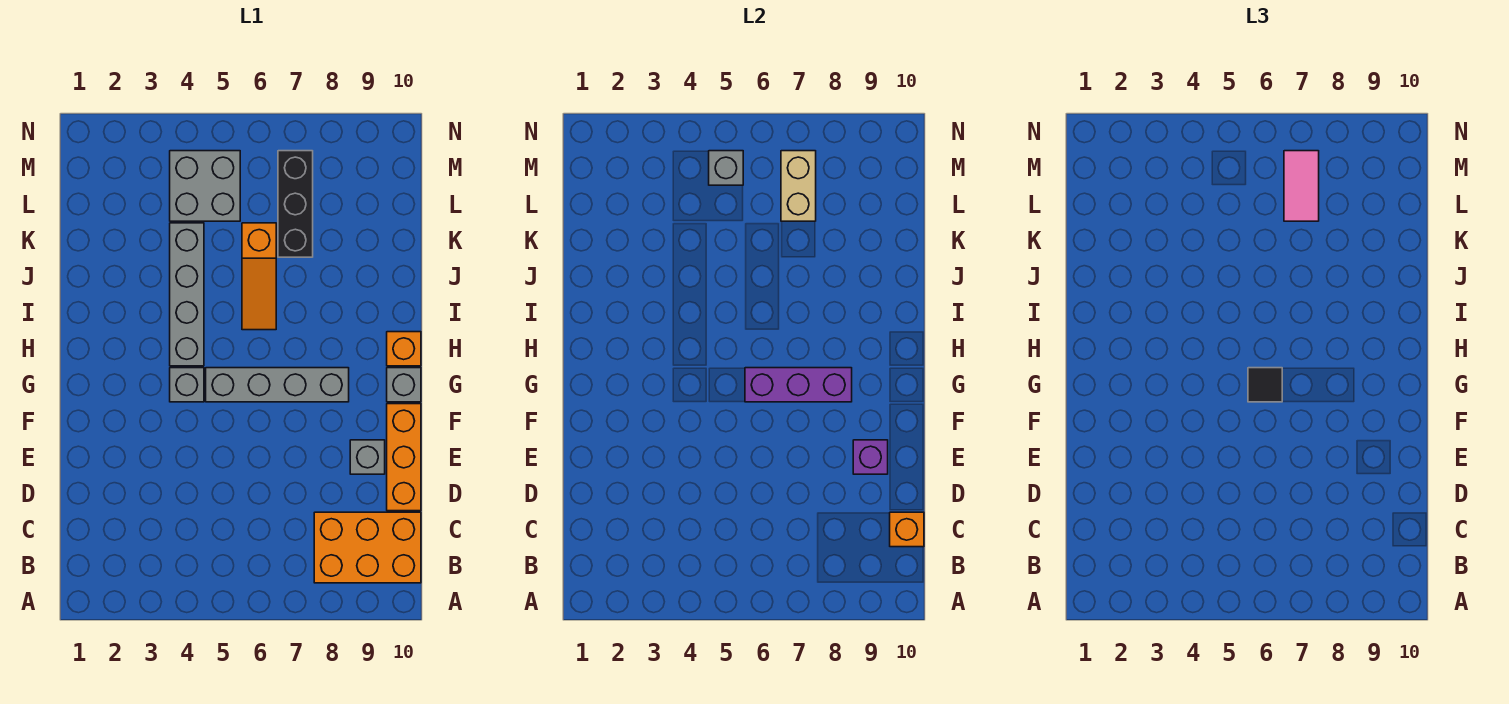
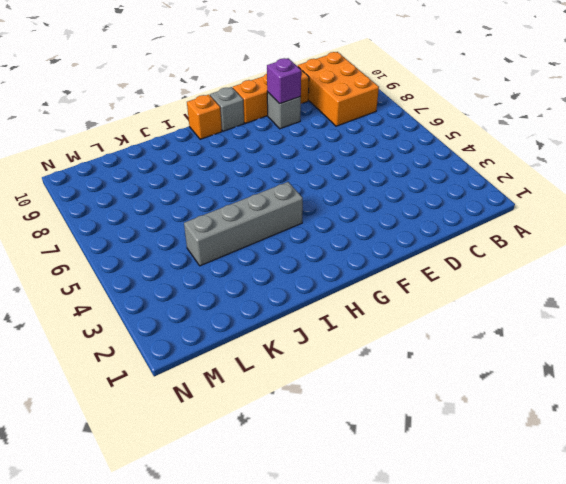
none -> grey 1x1 brick [170,368,204,402]
none -> grey 1x4 brick [206,368,349,402]
none -> orange 1x3 slope [242,223,276,330]

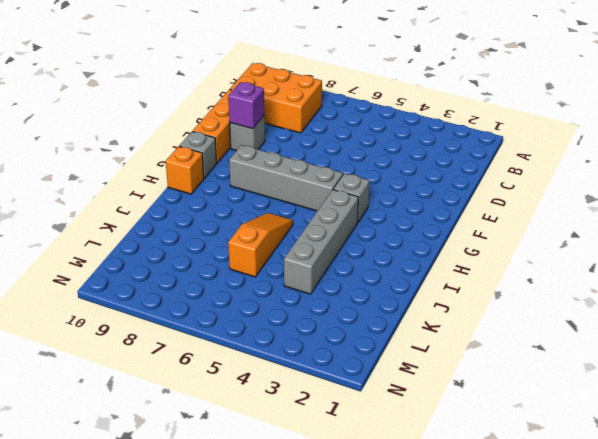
none -> black 1x3 brick [278,151,313,257]
none -> grey 2x2 brick [170,151,240,221]
none -> orange 1x1 brick [890,512,924,547]

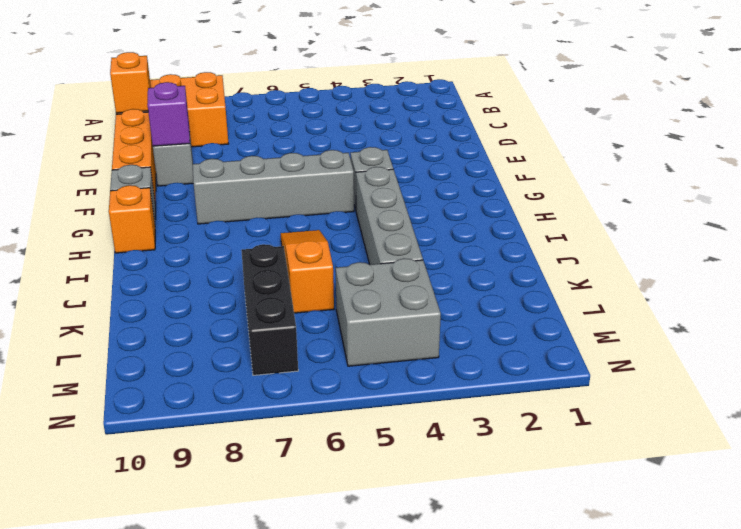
none -> purple 1x3 brick [745,368,852,402]
none -> tan 1x2 brick [781,151,816,221]
none -> grey 1x1 brick [709,151,743,185]

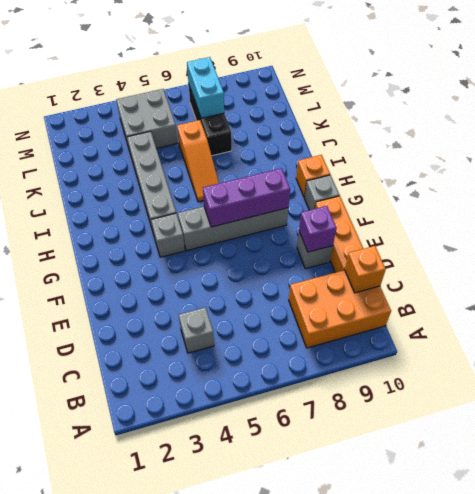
grey 1x1 brick [179,307,214,353] -> grey 1x1 brick moved to [709,151,743,185]
cyan 1x2 brick [187,57,224,118] -> tan 1x2 brick [781,151,816,221]
none -> black 1x1 tile [1248,368,1282,402]
none -> pink 1x2 tile [1284,151,1319,221]

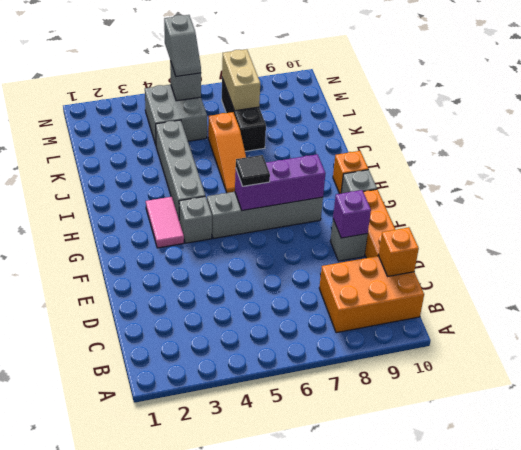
pink 1x2 tile [146,197,184,248] -> pink 1x2 tile moved to [1284,151,1319,221]
grey 1x2 slope [164,15,201,77] -> none

